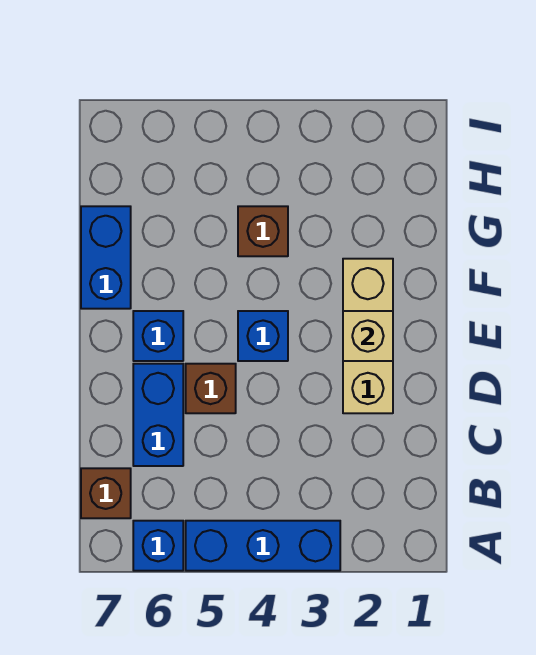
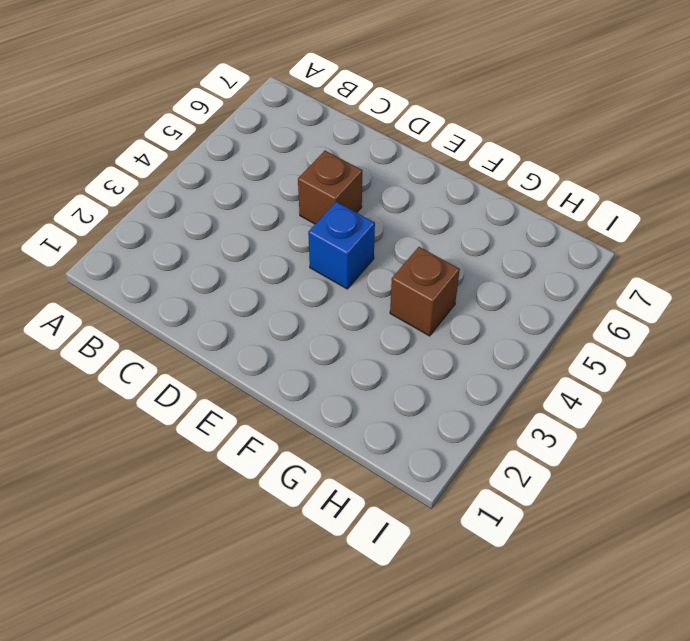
none -> blue 1x3 brick [186,521,340,571]
none -> blue 1x1 brick [133,521,183,571]

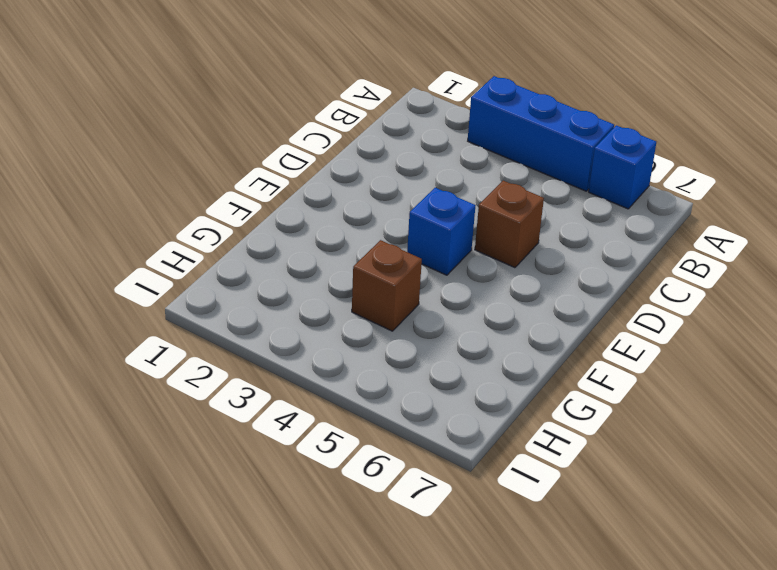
none -> brown 1x1 brick [81,468,131,518]
none -> blue 1x2 brick [133,364,183,466]

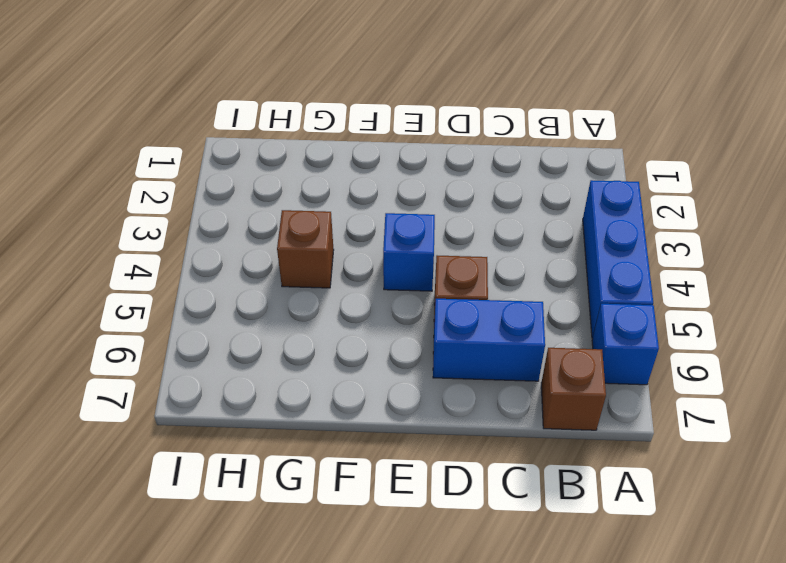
none -> tan 1x3 brick [343,259,393,413]
none -> blue 1x1 brick [133,311,183,361]

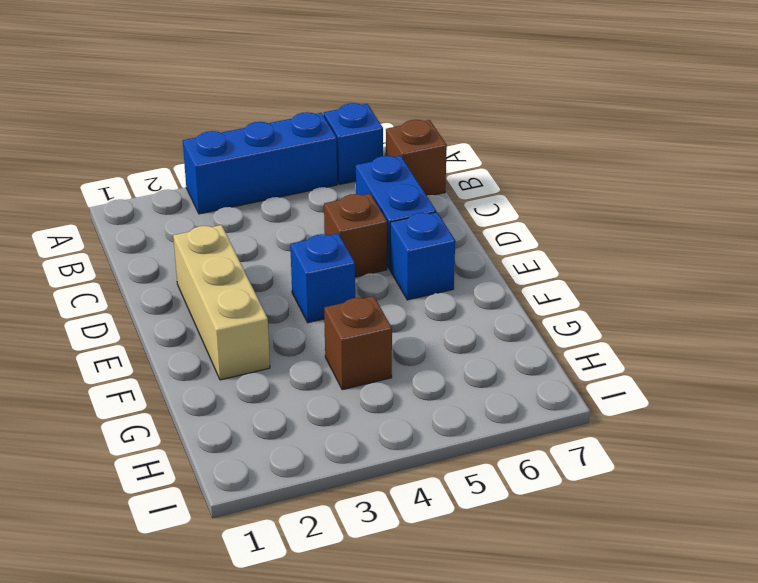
none -> blue 1x2 brick [81,206,131,309]
none -> tan 1x1 brick [343,311,393,361]

